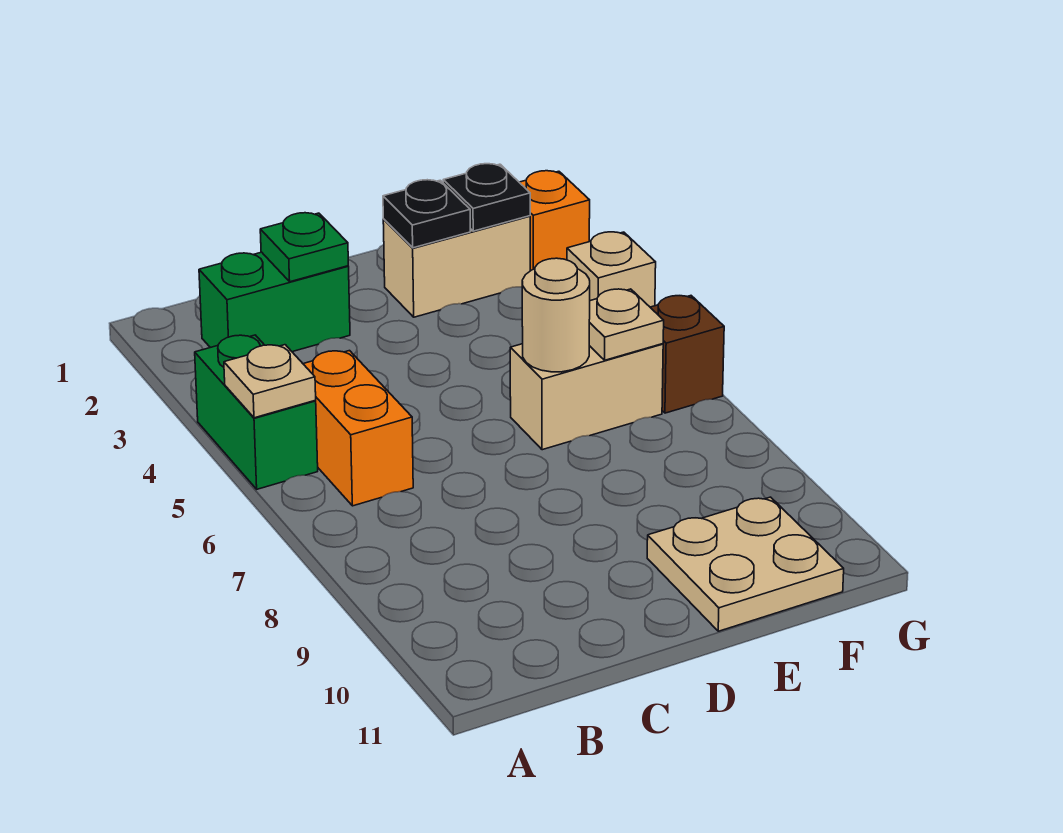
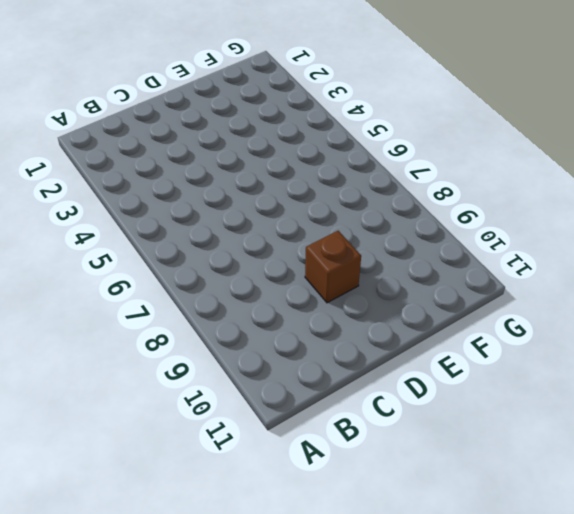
brown 1x1 brick [305,231,361,303] -> brown 1x1 brick moved to [650,296,724,413]
none -> green 1x2 brick [195,335,318,489]
none -> green 1x2 brick [199,252,350,352]
none -> orange 1x2 brick [304,351,413,506]

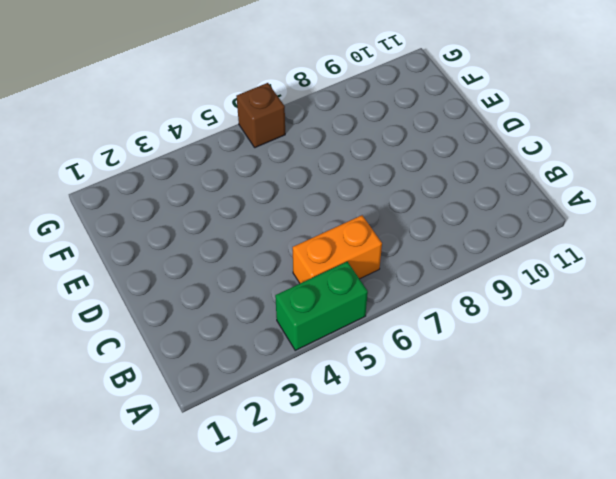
none -> green 1x2 brick [199,252,350,352]
none -> tan 1x2 brick [383,216,530,317]
none -> tan 1x2 brick [510,344,663,450]

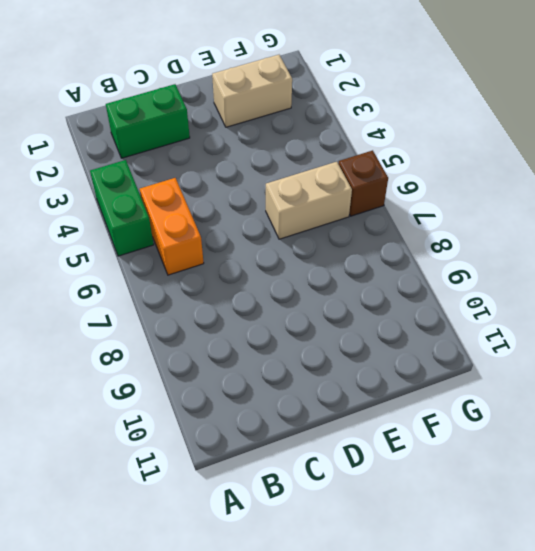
none -> tan 2x2 plate [647,497,844,631]
none -> orange 1x1 brick [519,171,590,271]
none -> tan 1x1 brick [567,232,656,307]

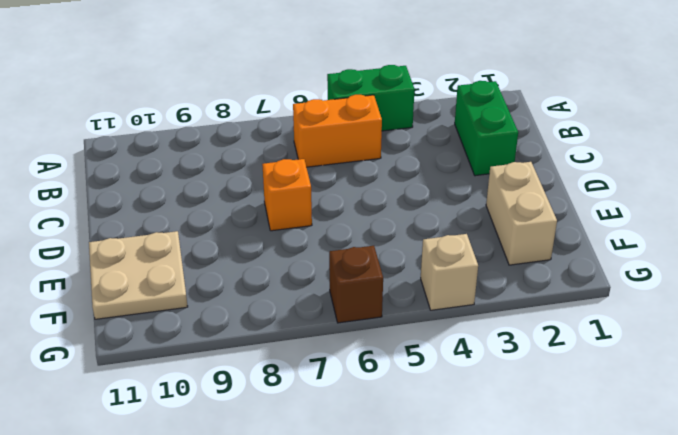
orange 1x1 brick [262,159,312,231] -> orange 1x1 brick moved to [519,171,590,271]
none -> tan 1x2 brick [510,344,663,450]
none -> tan 1x1 plate [224,345,316,418]
none -> green 1x1 plate [260,213,348,282]

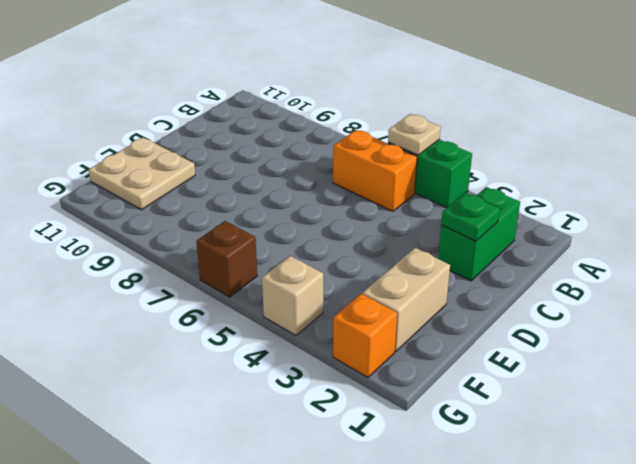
none -> tan 1x2 brick [510,344,663,450]
none -> black 1x1 plate [383,180,470,248]
none -> tan 1x1 round brick [522,258,590,372]

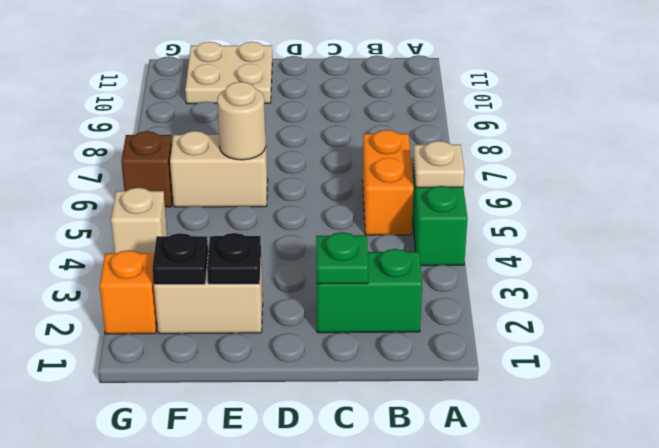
none -> tan 1x1 plate [589,289,664,360]

